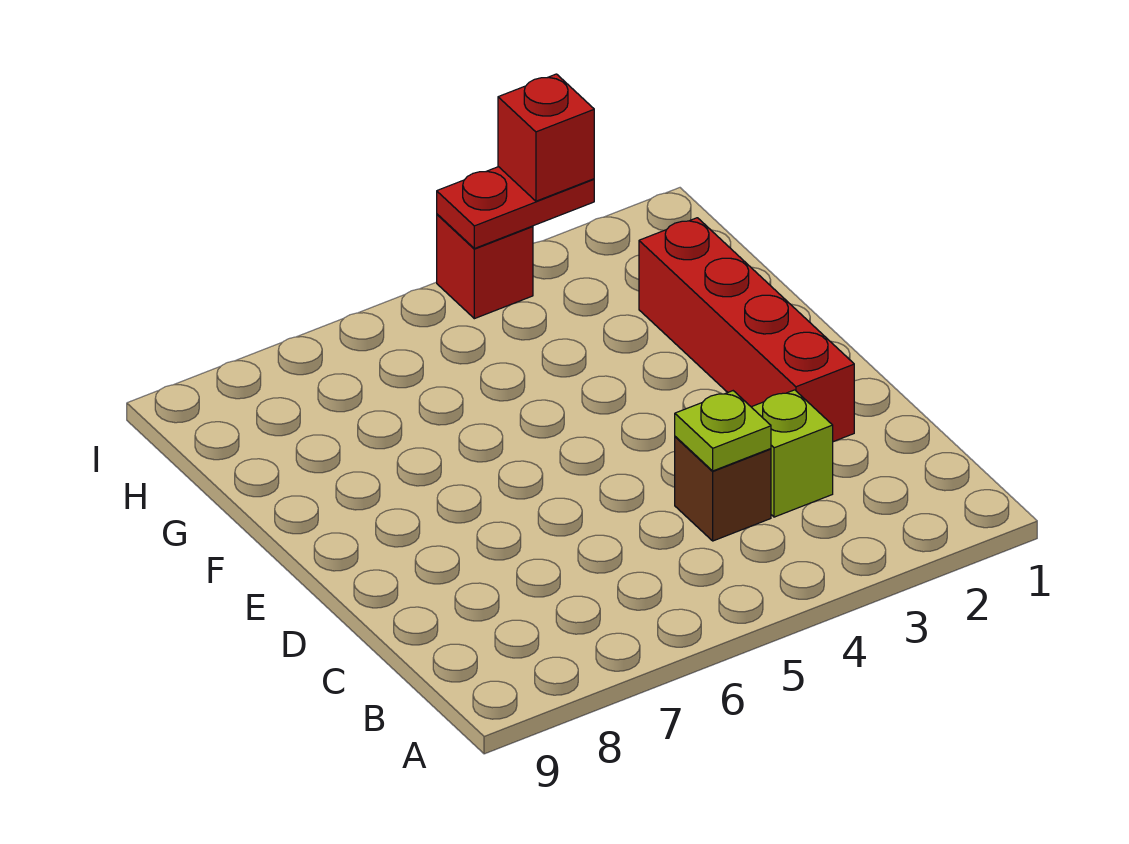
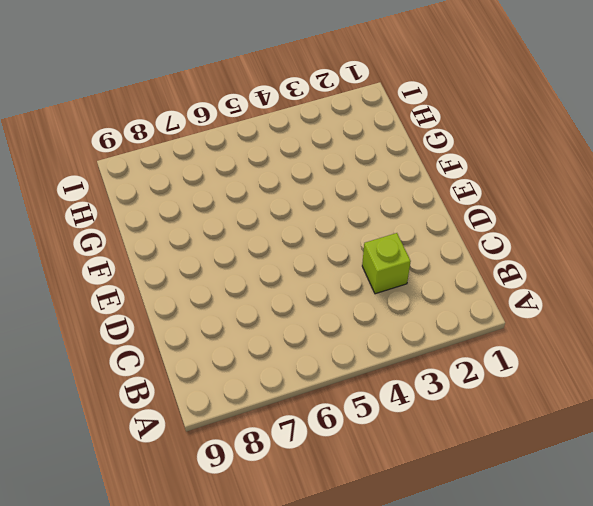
none -> brown 1x1 brick [675,437,771,541]
none -> red 1x4 brick [639,218,854,442]

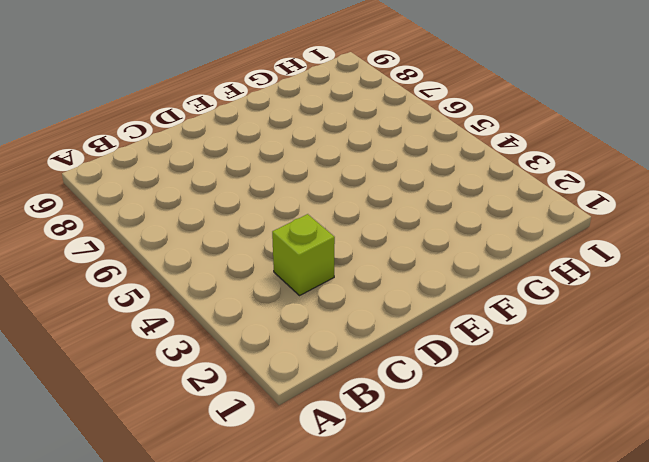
none -> brown 1x1 brick [675,437,771,541]
none -> red 1x4 brick [639,218,854,442]

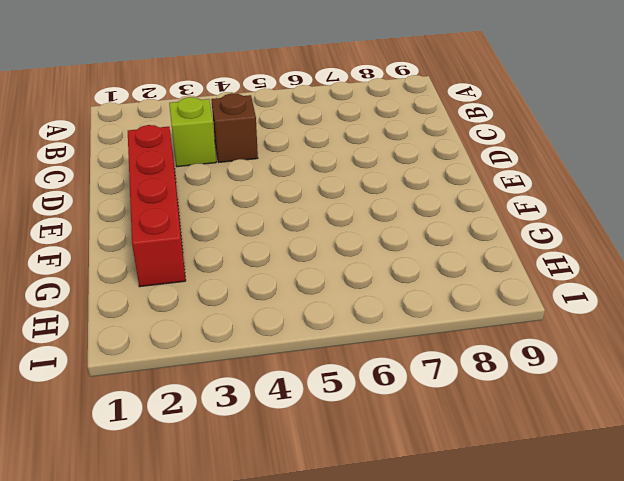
none -> red 1x1 brick [437,214,533,319]
none -> lime 1x1 plate [675,391,771,471]

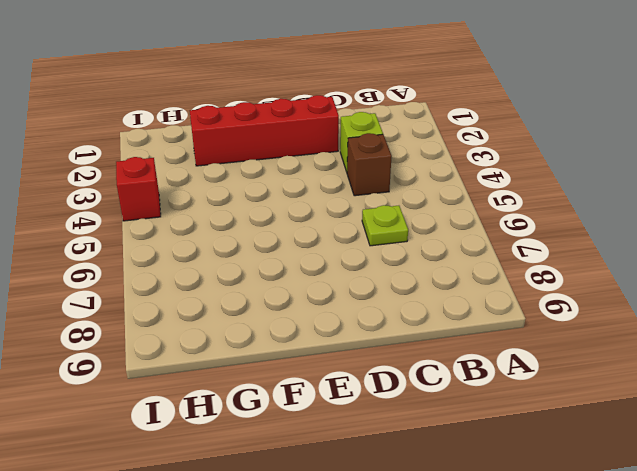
lime 1x1 plate [362,205,408,246] -> lime 1x1 plate moved to [675,391,771,471]
none -> red 1x2 plate [437,167,594,249]
none -> red 1x1 brick [498,74,594,201]

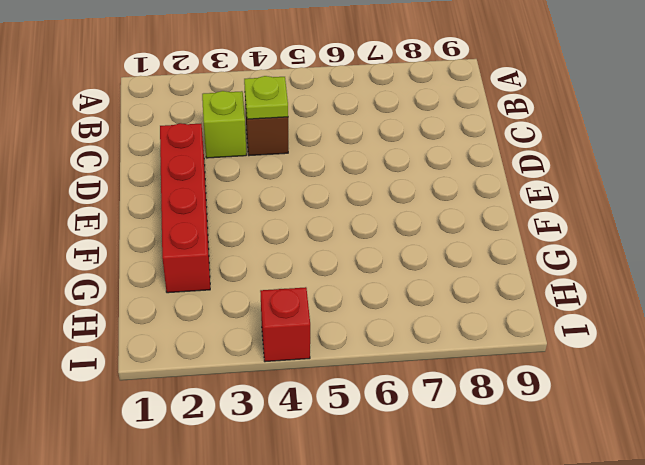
none -> red 1x2 plate [437,167,594,249]
none -> red 1x1 brick [498,74,594,201]

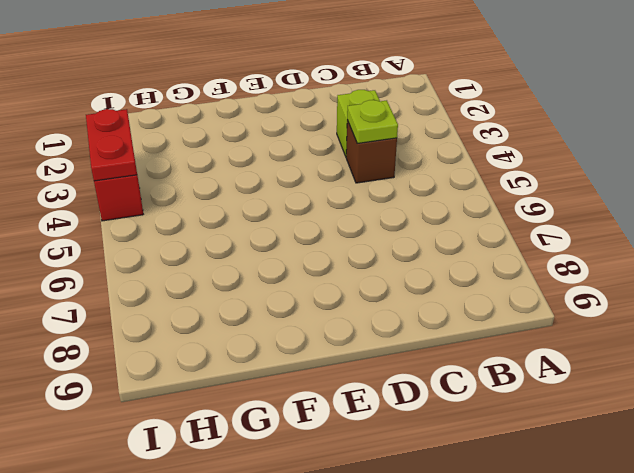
none -> red 1x4 brick [639,218,854,442]
none -> red 1x1 brick [498,74,594,201]

